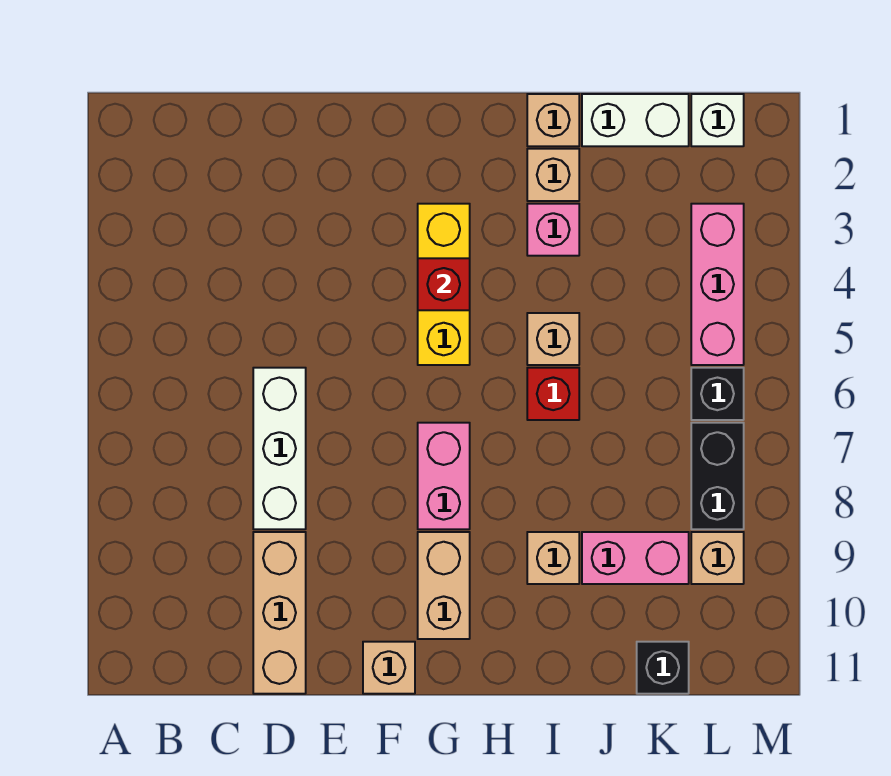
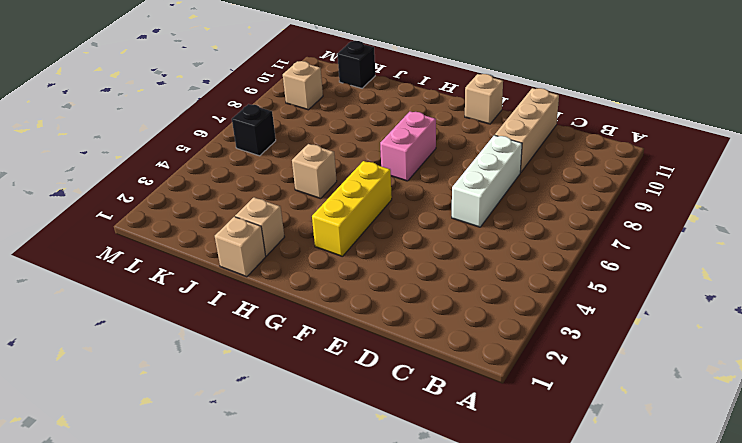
none -> tan 1x2 brick [418,532,470,639]
none -> pink 1x1 brick [527,204,579,256]
none -> red 1x1 brick [527,368,579,420]

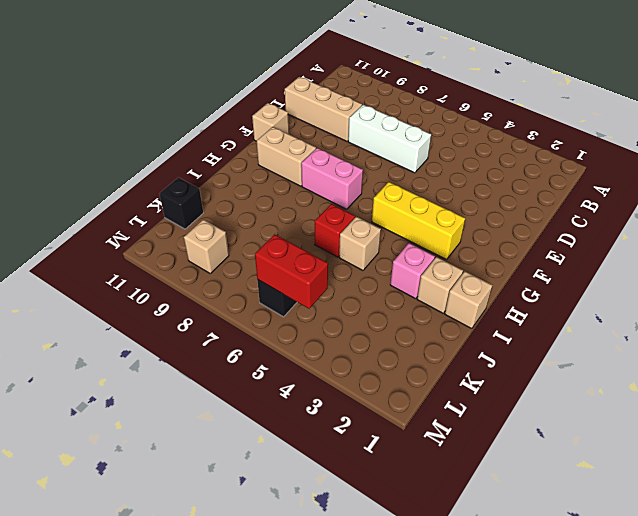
red 1x2 brick [255,234,328,309] -> none
none -> tan 1x1 brick [527,532,579,584]
none -> white 1x2 brick [582,94,689,146]
none -> pink 1x2 brick [582,532,689,584]

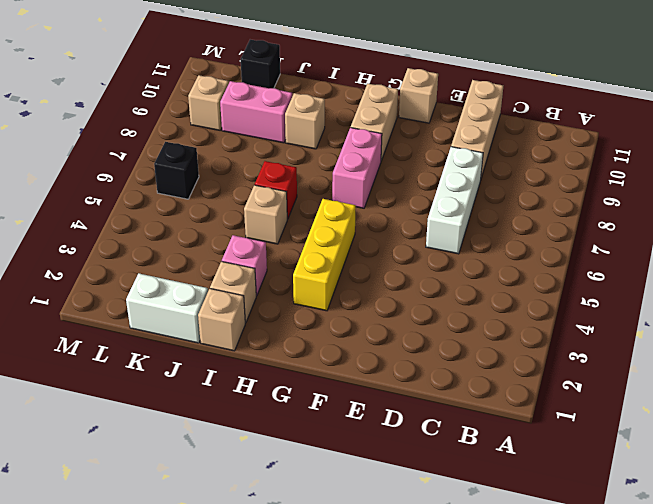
none -> white 1x1 brick [691,94,744,146]
none -> pink 1x3 brick [691,204,744,365]
none -> black 1x2 brick [691,423,744,529]

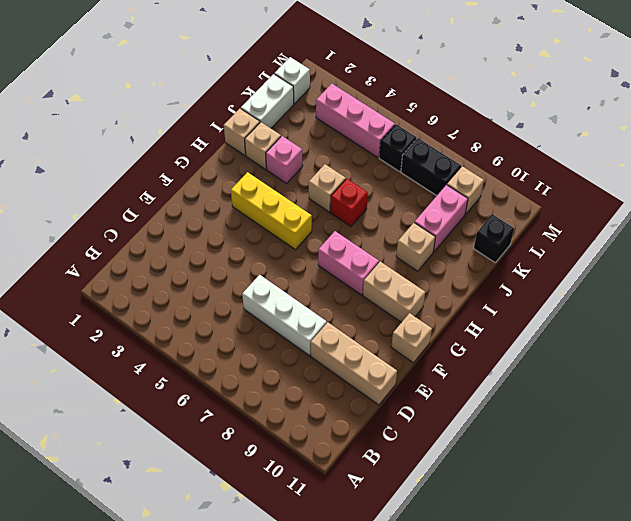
none -> red 1x1 brick [418,258,470,310]

